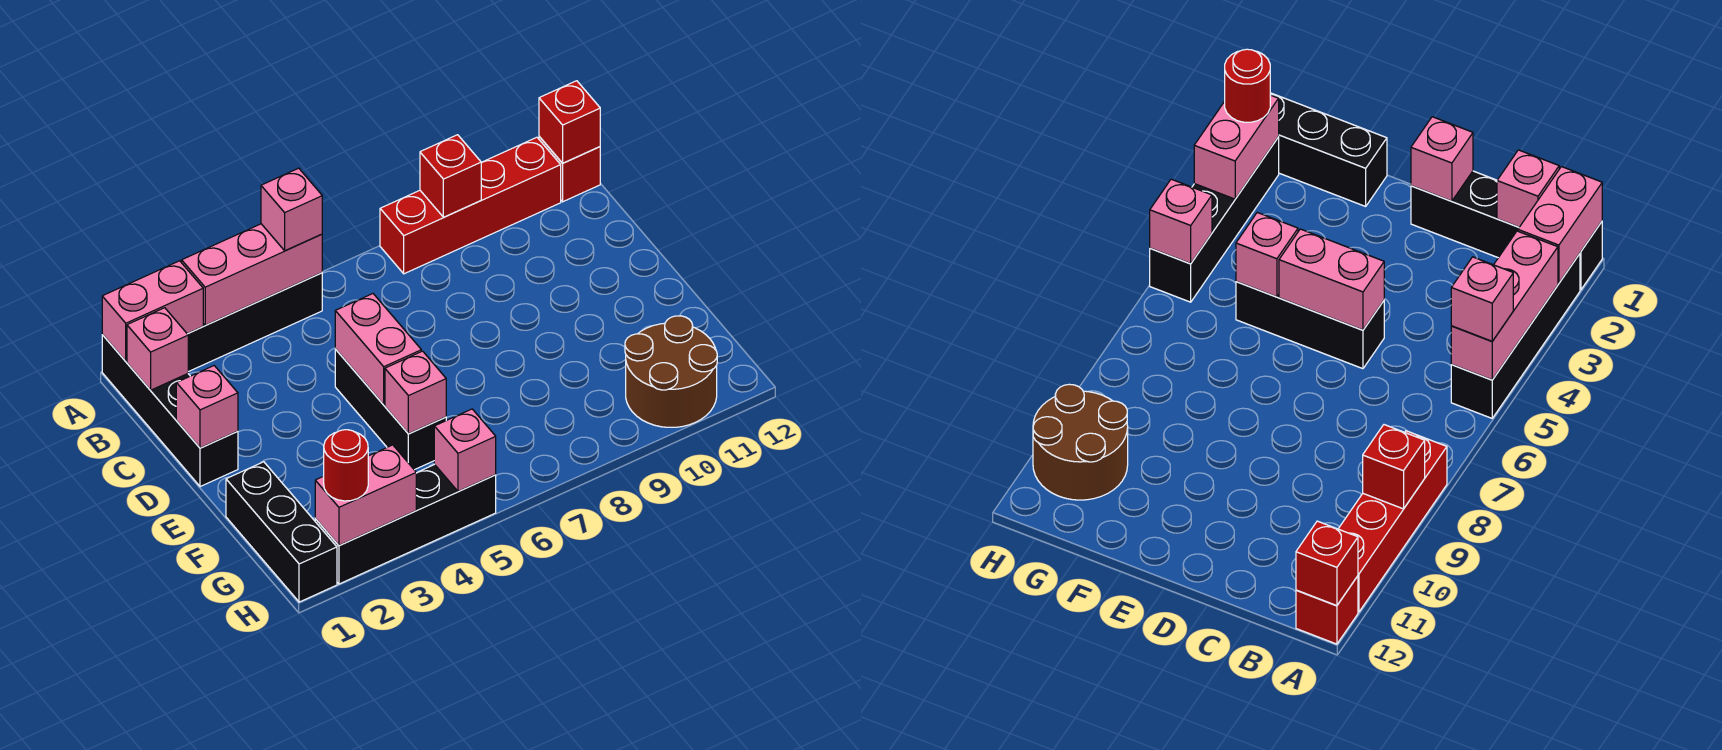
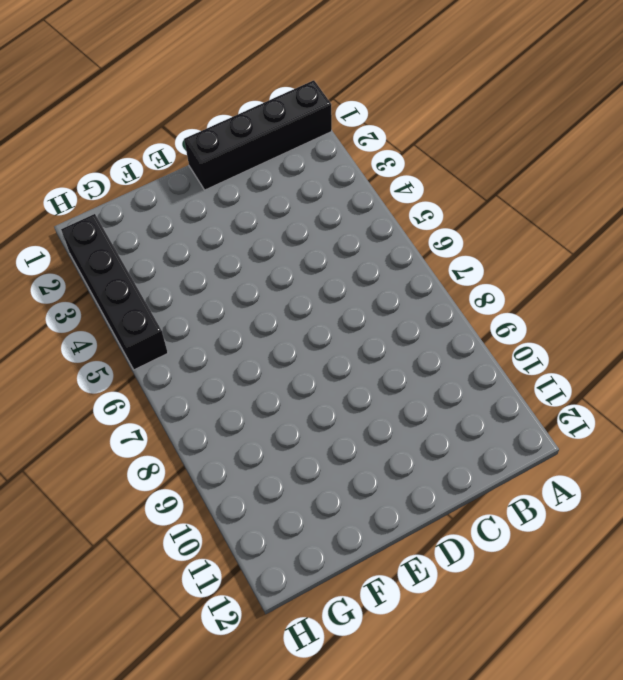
none -> black 1x4 brick [188,273,322,372]
none -> red 1x4 brick [380,137,561,274]
none -> red 1x1 brick [539,137,600,202]

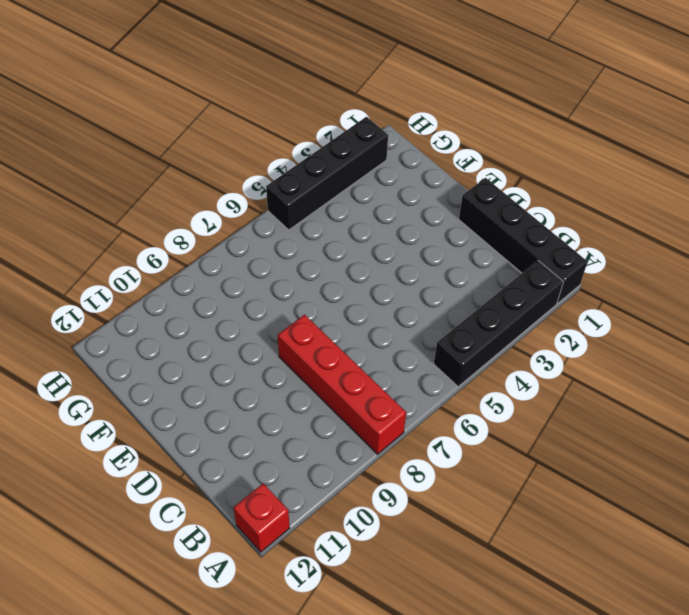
red 1x4 brick [278,315,406,454] -> red 1x4 brick turned to [380,137,561,274]
none -> black 1x3 brick [335,349,446,470]
none -> black 1x3 brick [226,462,337,602]
none -> brown 2x2 round brick [625,316,717,427]

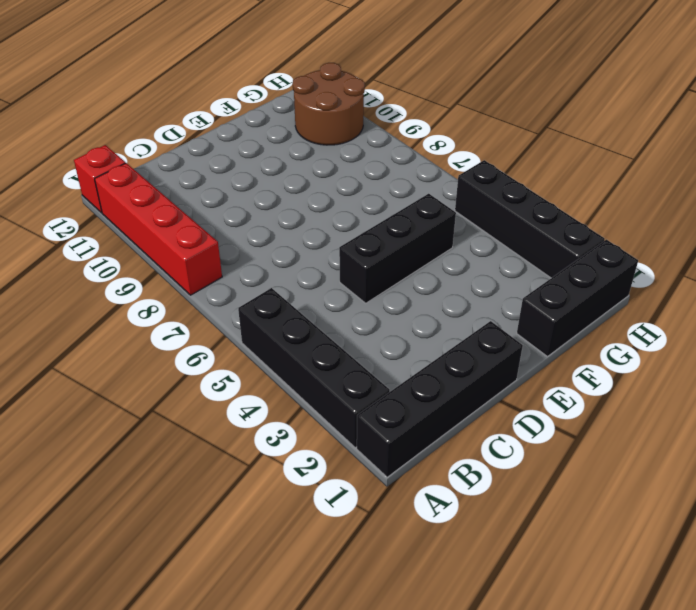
none -> pink 1x2 brick [102,261,203,361]
none -> pink 1x3 brick [182,224,322,325]
none -> red 1x1 brick [420,135,481,217]

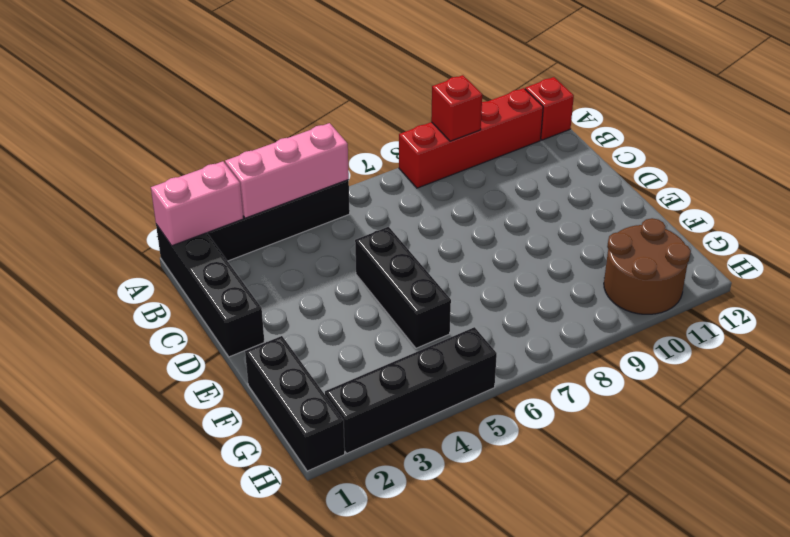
none -> red 1x1 brick [539,81,600,163]
none -> pink 1x1 brick [127,308,188,390]
none -> pink 1x1 brick [176,366,238,448]

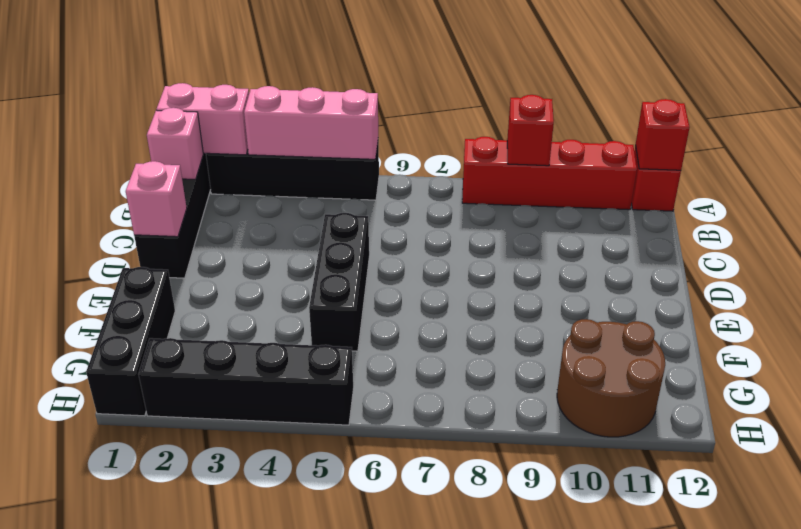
none -> pink 1x2 brick [335,294,421,405]
none -> pink 1x1 brick [385,351,446,434]
none -> pink 1x2 brick [315,445,416,546]

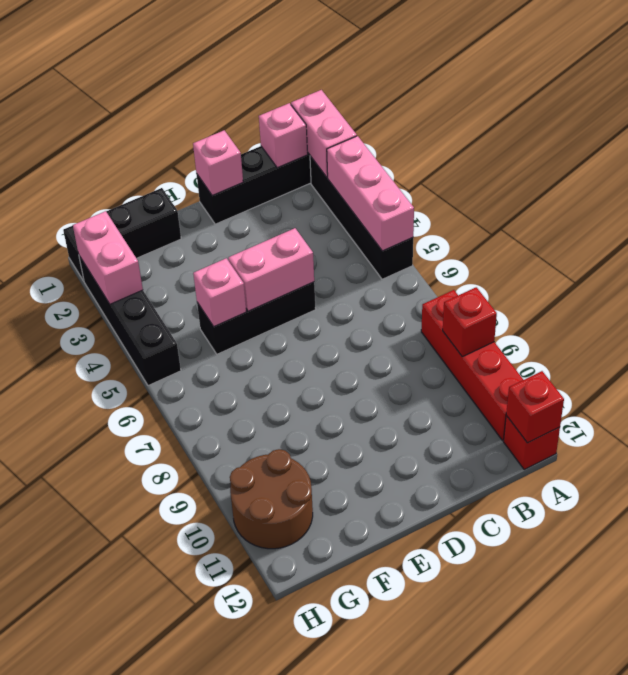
none -> pink 1x1 brick [434,409,496,492]
none -> pink 1x1 brick [261,168,322,251]
none -> red 1x1 round brick [324,430,368,501]

